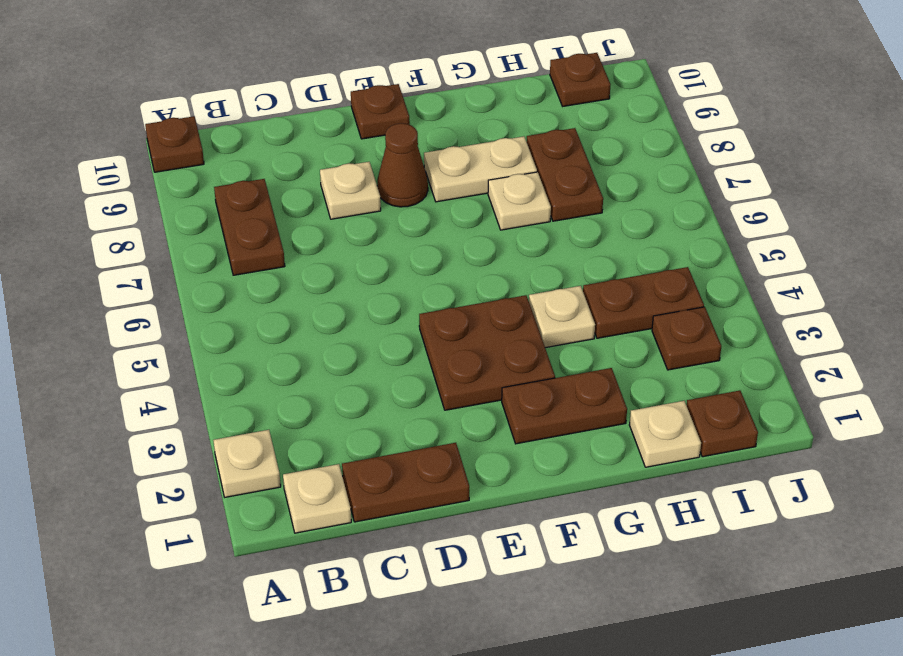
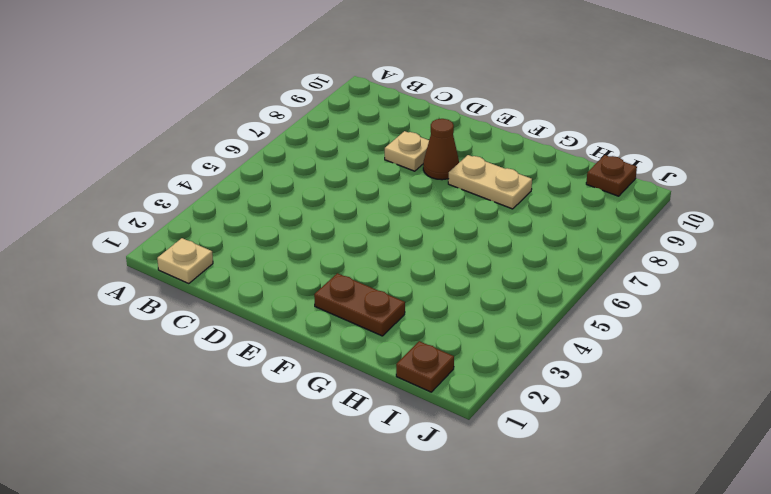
none -> tan 1x1 plate [213,430,281,497]
none -> brown 1x1 plate [145,116,204,172]
none -> brown 1x2 plate [214,179,285,275]

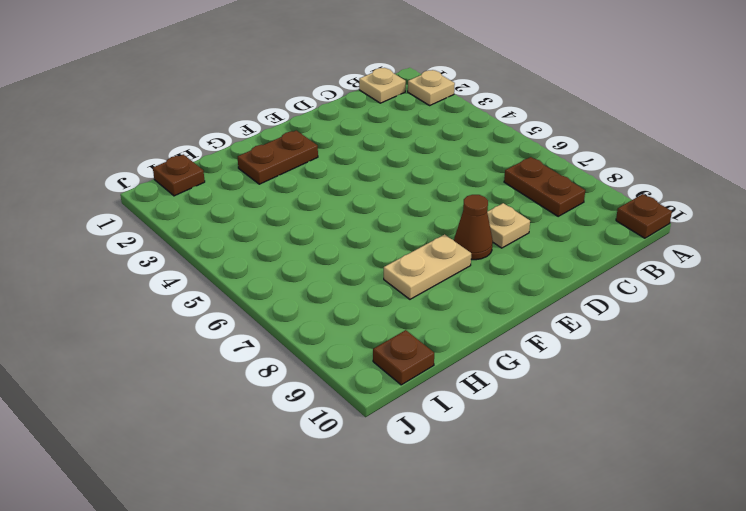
none -> brown 1x2 plate [342,443,469,522]
none -> brown 2x2 plate [419,295,555,410]
none -> brown 1x1 plate [351,84,410,139]

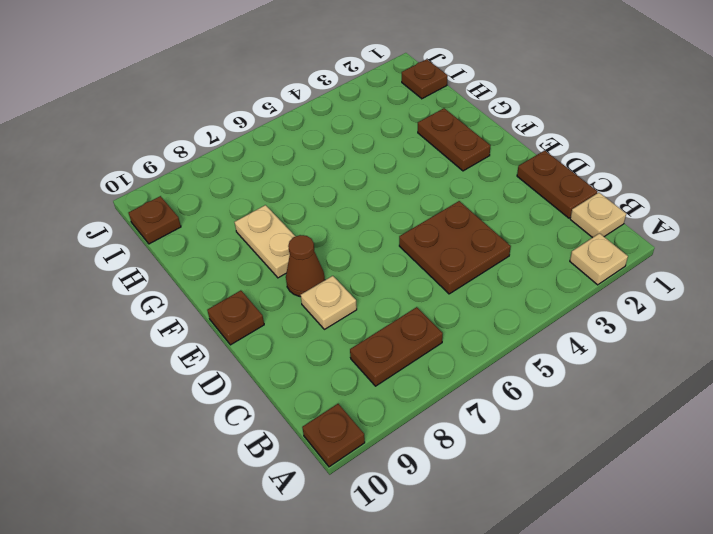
brown 2x2 plate [399,201,511,294] -> brown 2x2 plate moved to [419,295,555,410]
none -> tan 1x1 plate [529,286,595,348]
none -> tan 1x1 plate [488,172,551,230]
none -> tan 1x1 plate [629,401,701,467]

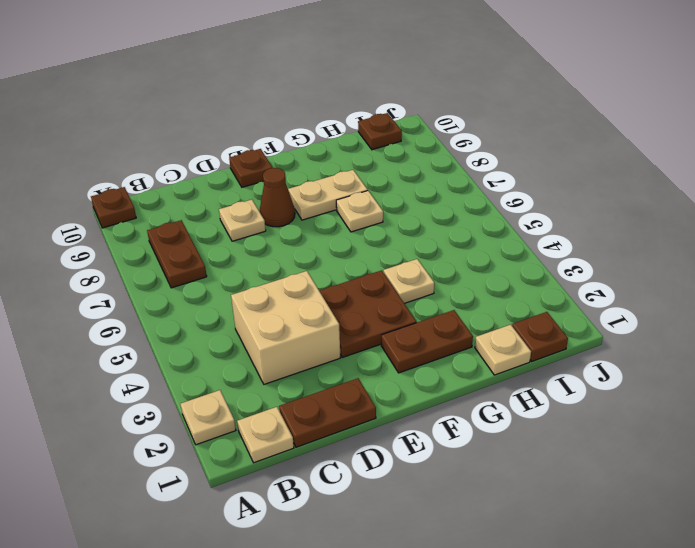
tan 2x2 brick [231,271,340,384] -> none
none -> brown 1x2 plate [583,267,704,338]
none -> brown 1x2 plate [527,128,603,221]
none -> brown 1x1 plate [652,307,721,370]

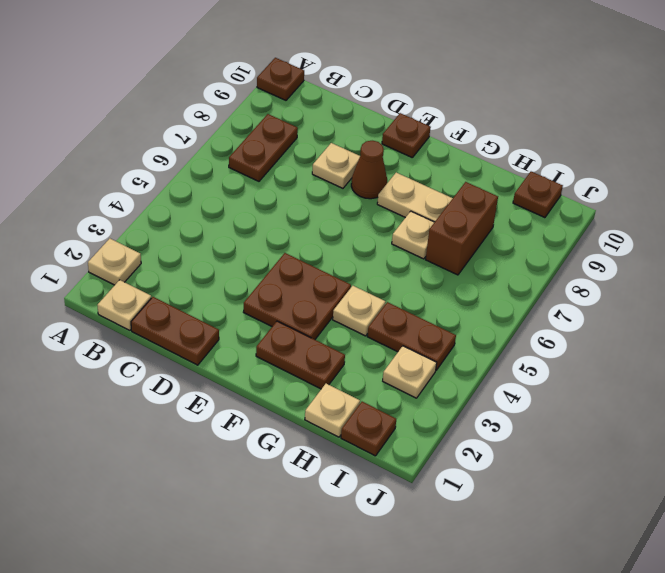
brown 1x2 brick [426,182,498,275] -> brown 1x2 plate [527,128,603,221]
tan 1x1 plate [383,346,437,398] -> brown 1x1 plate [652,307,721,370]

